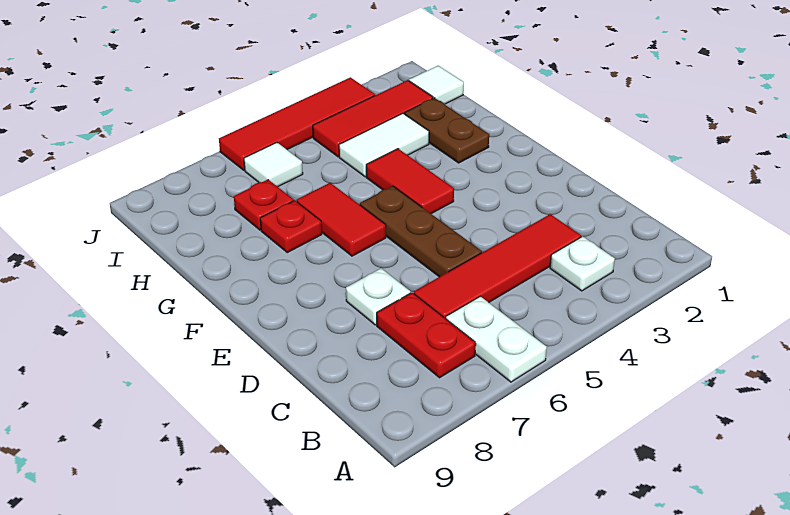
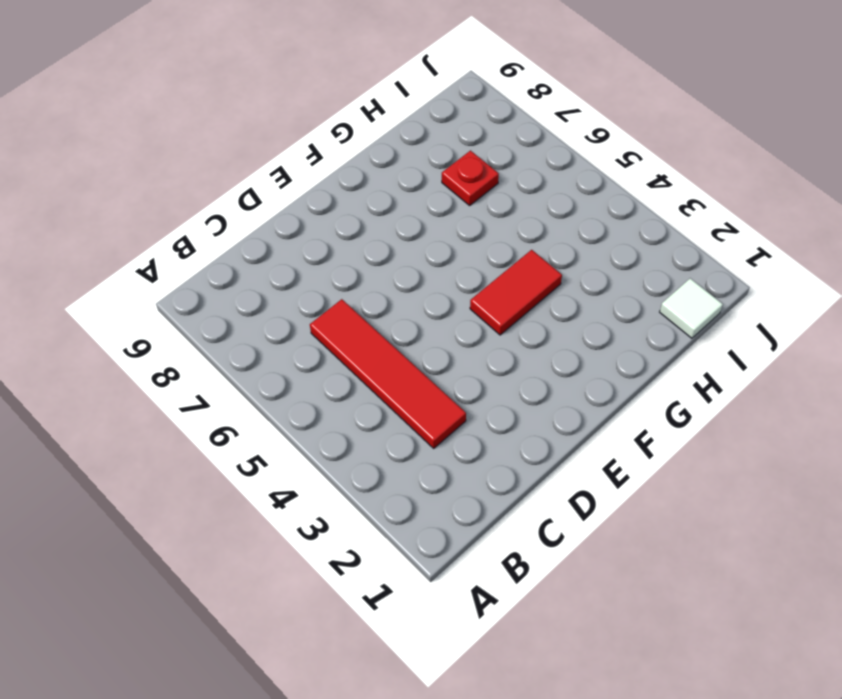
none -> white 1x2 plate [446,296,547,382]
none -> white 1x1 plate [550,236,615,291]
none -> red 1x2 plate [377,293,476,378]

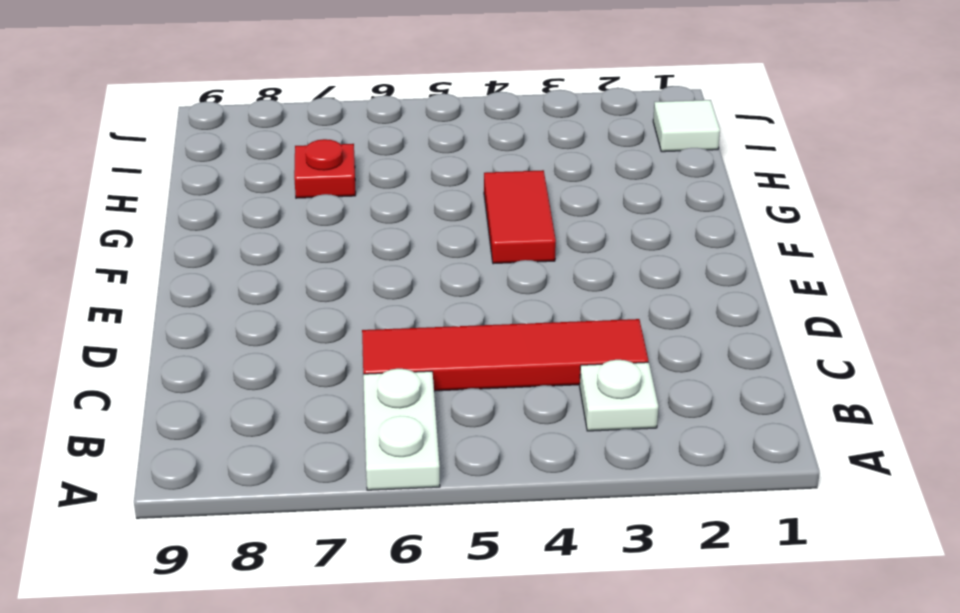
none -> red 1x2 plate [377,293,476,378]
none -> brown 1x3 plate [360,186,482,277]
none -> white 1x1 plate [346,268,411,325]

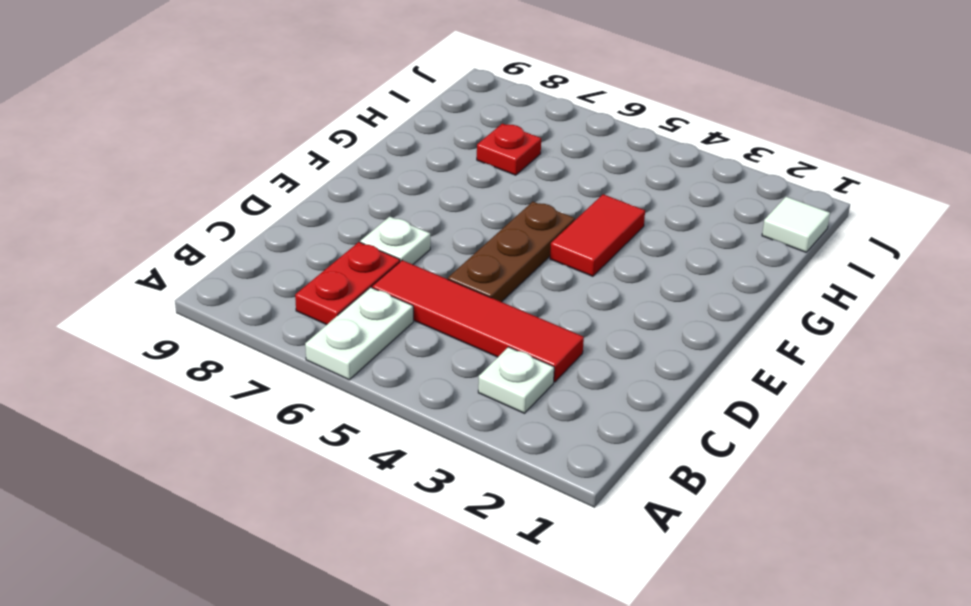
none -> red 1x2 tile [296,183,386,256]
none -> brown 1x2 plate [405,98,489,163]
none -> red 1x1 plate [260,201,322,253]

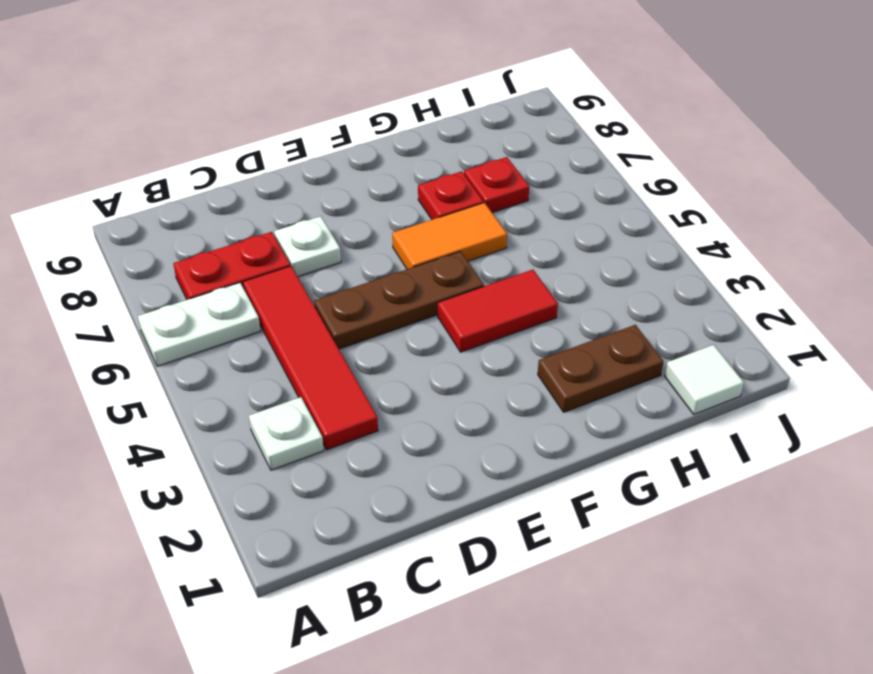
orange 1x2 tile [392,203,507,269] -> red 1x2 tile [296,183,386,256]
none -> white 1x2 tile [339,113,429,177]
none -> red 1x3 tile [313,80,433,157]
none -> white 1x1 tile [244,143,303,187]

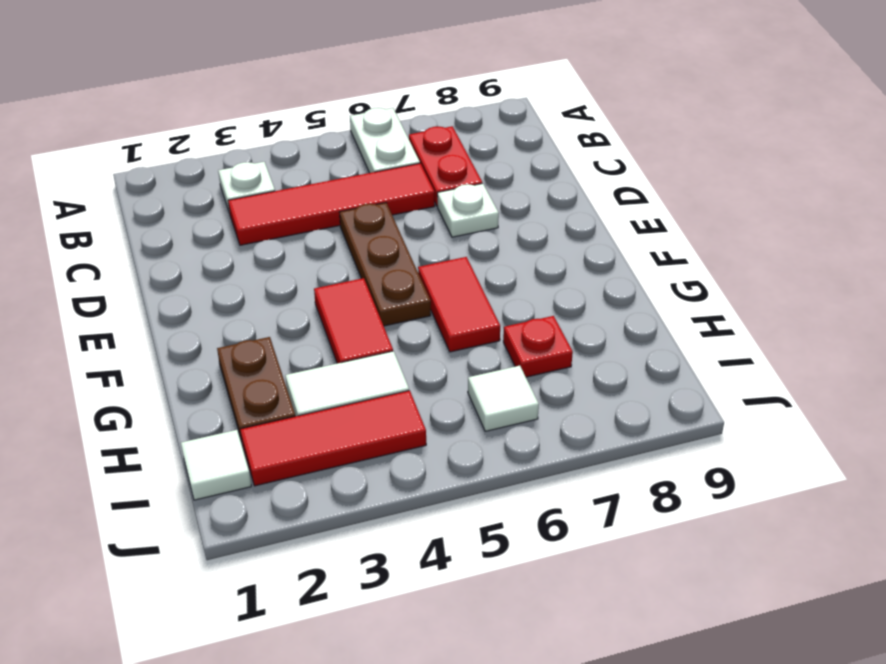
none -> red 1x1 plate [260,201,322,253]
none -> red 1x4 tile [219,77,375,170]

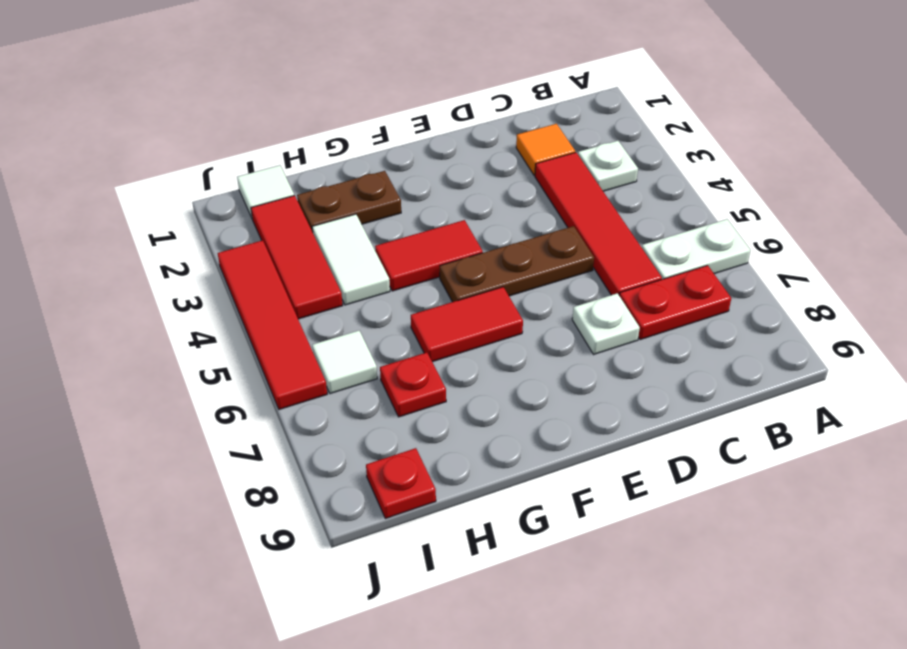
orange 1x1 tile [516,124,575,175] -> none
red 1x1 plate [366,448,436,519] -> red 1x1 plate moved to [260,201,322,253]

